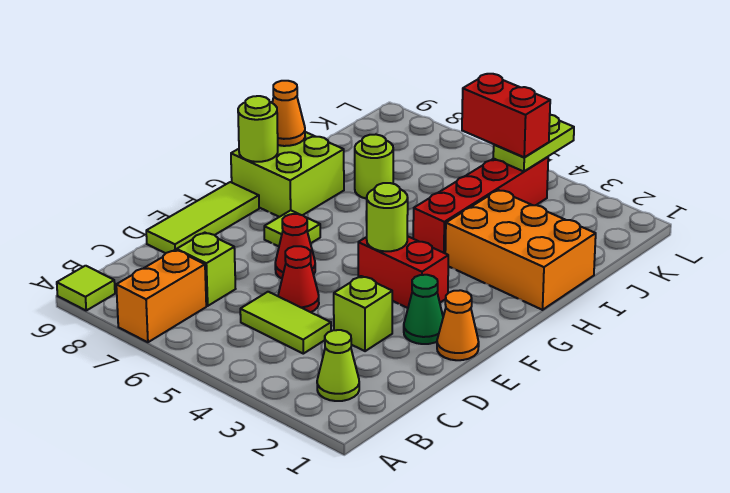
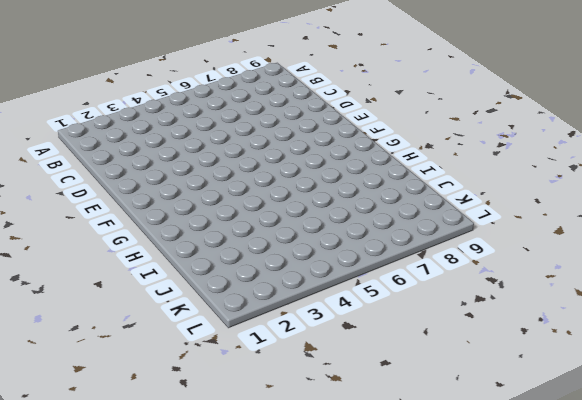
none -> orange 1x2 brick [116,250,206,342]
none -> lime 1x1 tile [57,266,115,310]
none -> lime 1x1 cone [317,330,359,401]

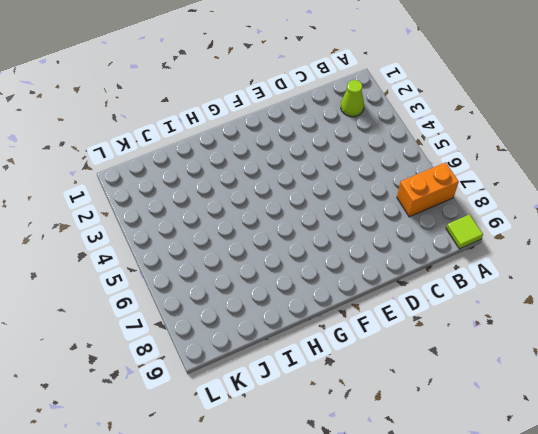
none -> lime 1x2 tile [240,292,331,354]
none -> lime 1x1 brick [177,233,235,306]
none -> lime 1x1 brick [334,276,392,351]

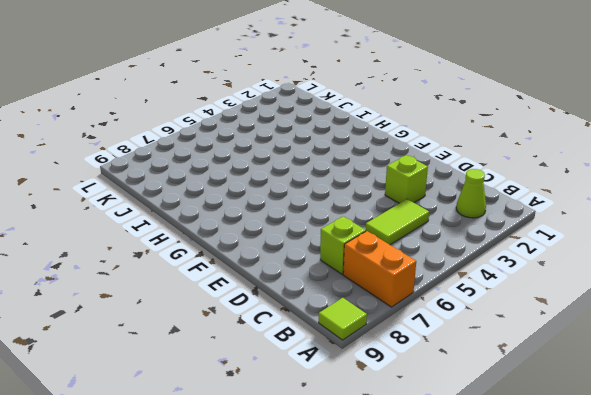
none -> red 1x1 cone [278,246,319,312]
none -> lime 1x3 tile [146,182,259,253]
none -> orange 1x1 cone [437,290,479,360]

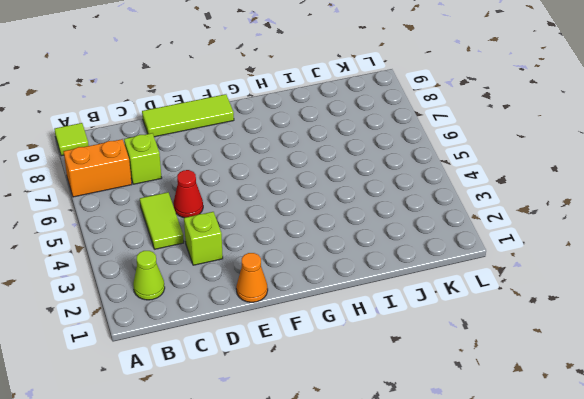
none -> green 1x1 cone [404,275,443,344]
none -> red 1x1 cone [275,214,315,279]
none -> red 1x2 brick [358,236,448,308]

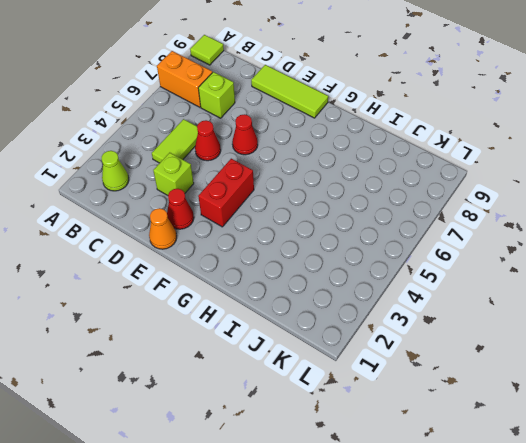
red 1x1 cone [167,189,194,229] -> green 1x1 cone [404,275,443,344]
none -> lime 1x1 tile [264,210,320,246]
none -> lime 2x2 brick [231,132,344,217]
none -> orange 2x3 brick [445,190,596,310]

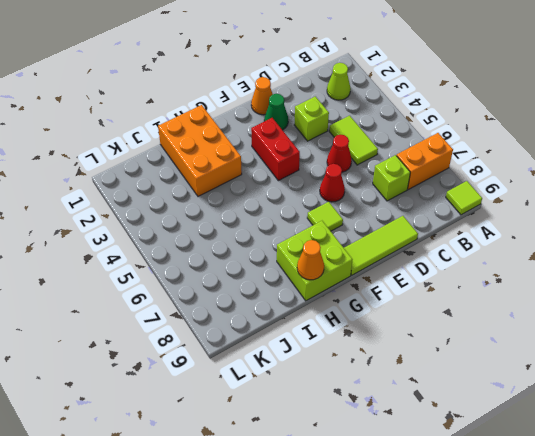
none -> red 1x4 brick [413,157,548,253]
none -> lime 1x1 round brick [355,134,393,199]
none -> lime 1x1 round brick [367,183,408,251]

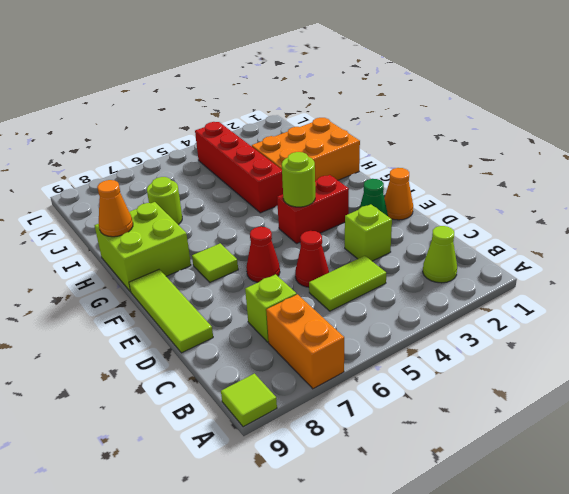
none -> lime 1x1 round brick [238,96,278,162]
none -> lime 1x2 plate [493,115,574,171]
none -> red 1x2 brick [462,74,550,157]

